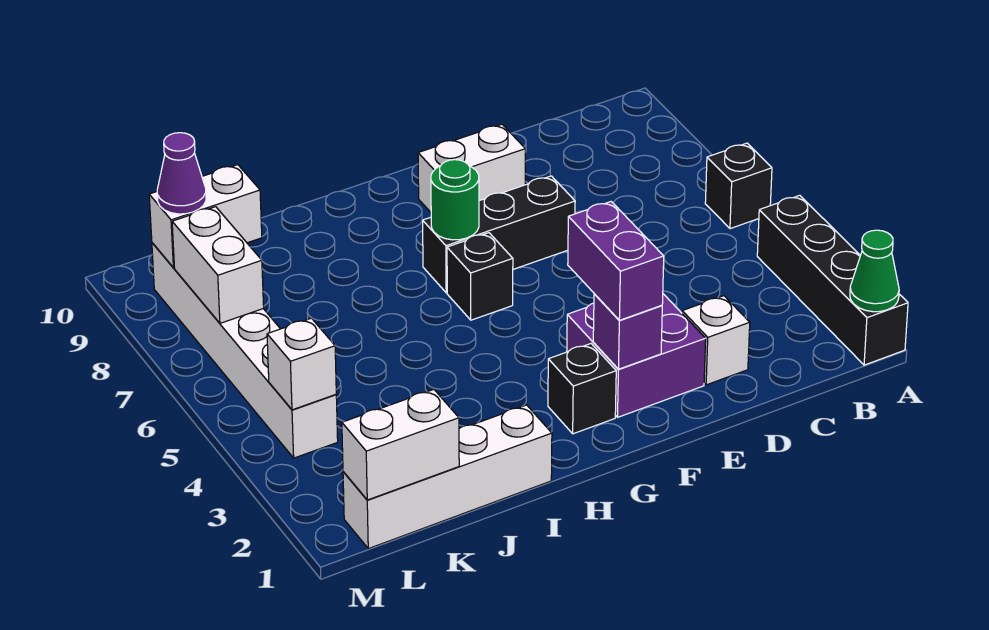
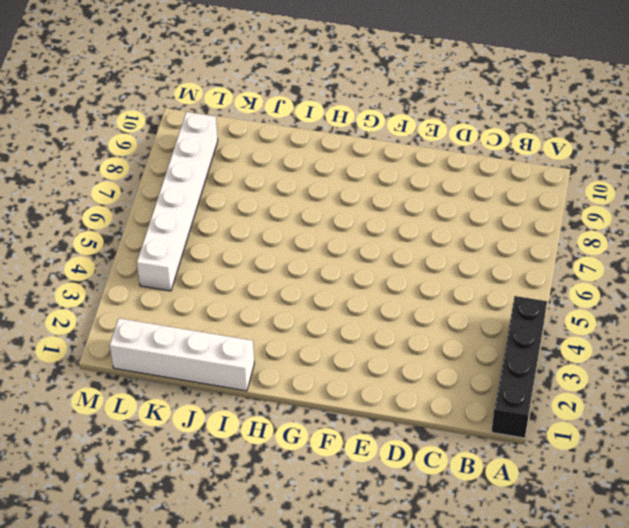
none -> black 1x1 brick [705,143,772,229]
none -> white 1x1 brick [682,296,750,385]
none -> purple 2x2 brick [567,294,706,417]

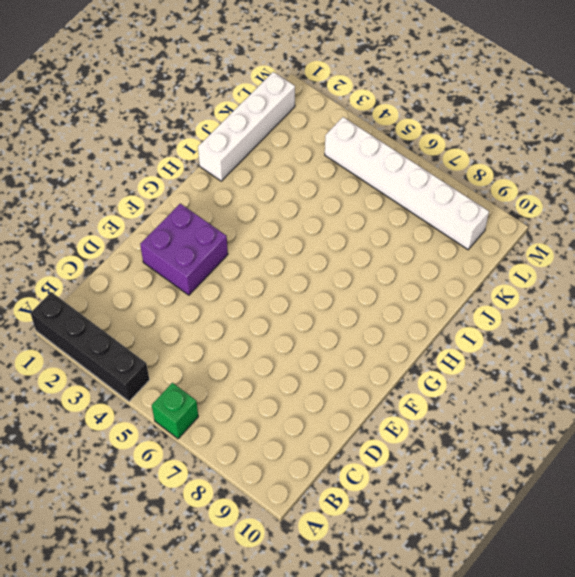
green 1x1 brick [152,383,198,439] -> black 1x1 brick [705,143,772,229]
none -> white 1x1 brick [682,296,750,385]
none -> black 1x3 brick [423,176,575,293]
none -> white 1x2 brick [418,124,525,212]

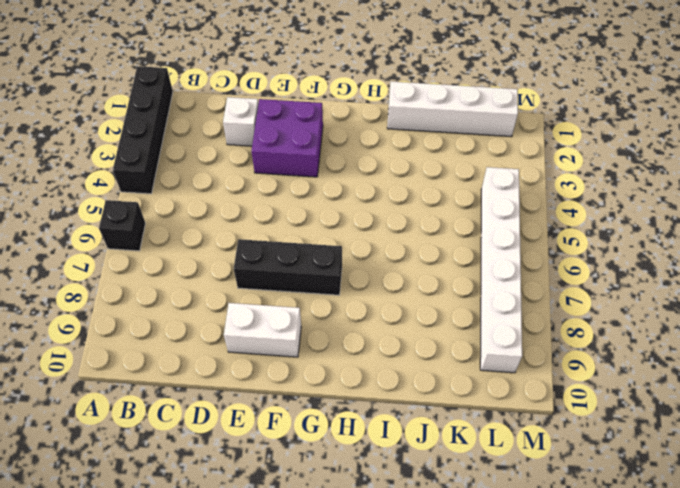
none -> black 1x1 brick [548,344,616,434]
none -> black 1x1 brick [447,233,513,320]
none -> green 1x1 cone [850,230,899,312]

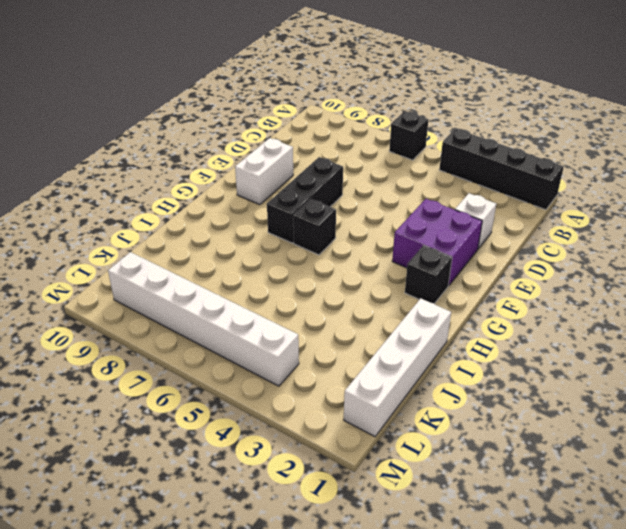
none -> green 1x1 cone [850,230,899,312]
none -> purple 1x1 brick [593,294,662,369]
none -> green 1x1 round brick [431,160,479,240]

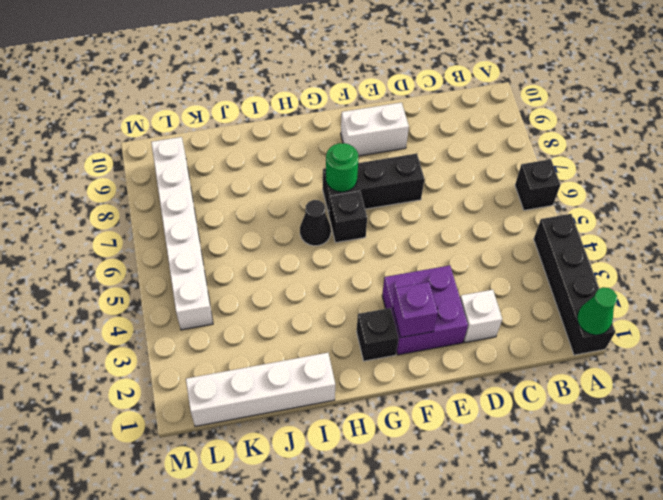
black 1x1 cone [300,200,331,246] -> none
none -> white 1x2 brick [342,389,459,500]
none -> white 1x2 brick [149,165,262,268]
none -> white 1x1 brick [267,318,336,410]

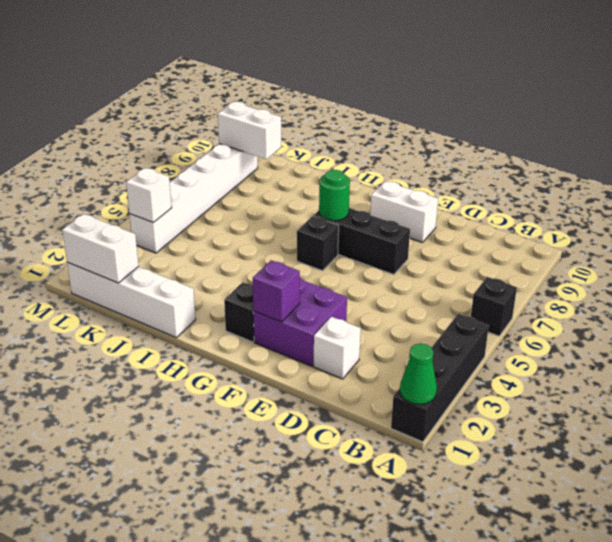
none -> white 1x2 brick [172,207,264,323]
none -> purple 1x2 brick [568,202,664,320]
none -> purple 1x1 cone [157,133,206,214]

